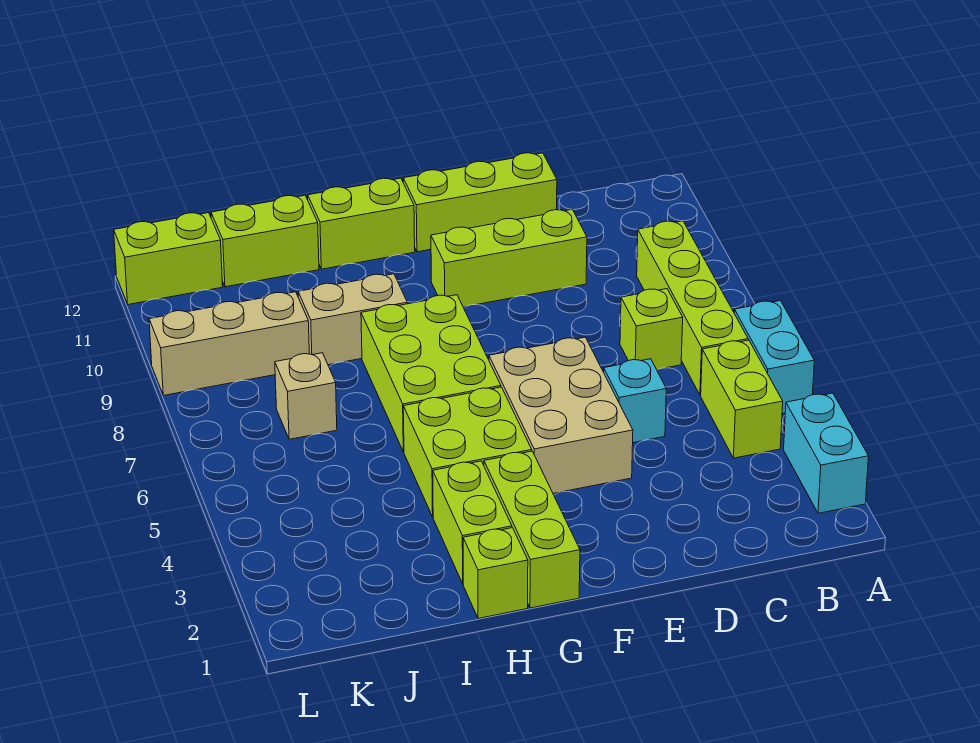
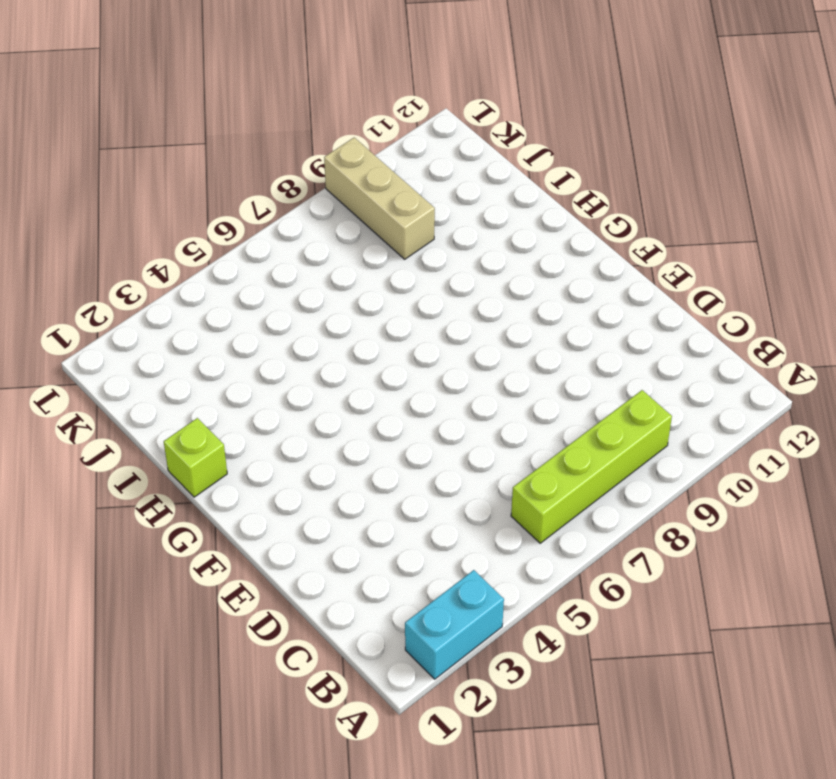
none -> cyan 1x2 brick [734,301,814,414]
none -> lime 1x2 brick [701,340,783,458]
none -> lime 1x1 brick [620,289,683,370]

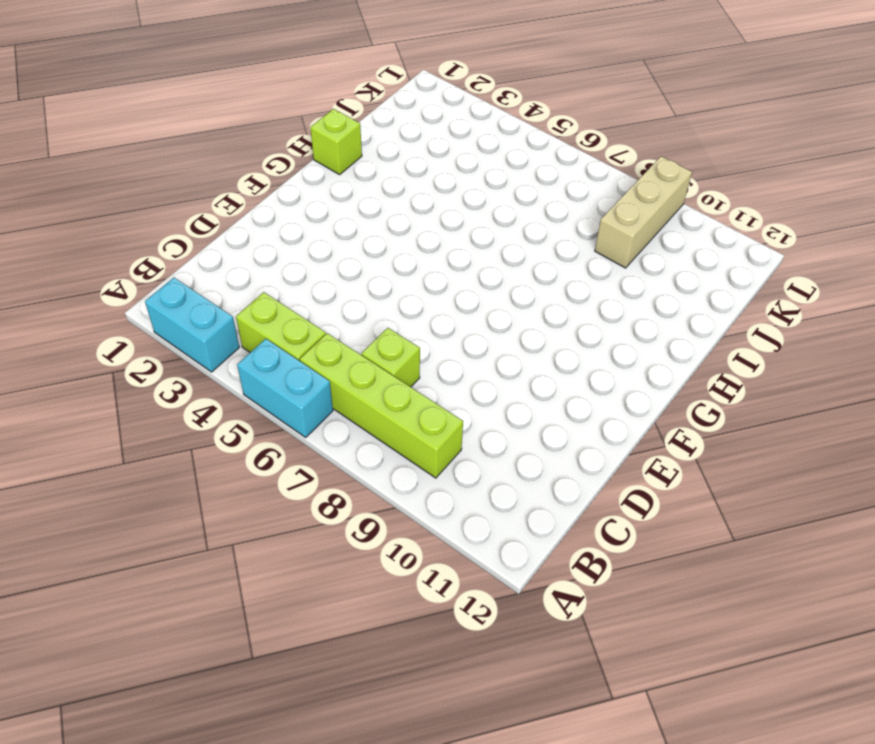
none -> cyan 1x1 brick [604,359,666,443]
none -> lime 1x3 brick [431,209,587,307]
none -> lime 1x3 brick [403,153,557,252]

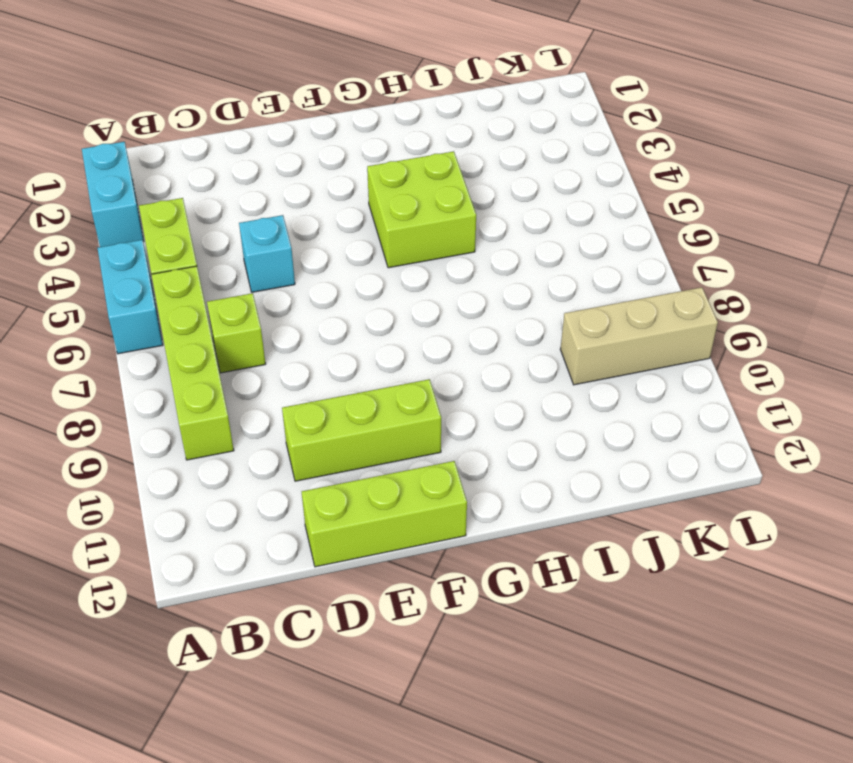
none -> tan 2x3 brick [489,337,633,493]
none -> lime 1x3 brick [484,451,580,608]
none -> lime 2x3 brick [361,295,501,452]

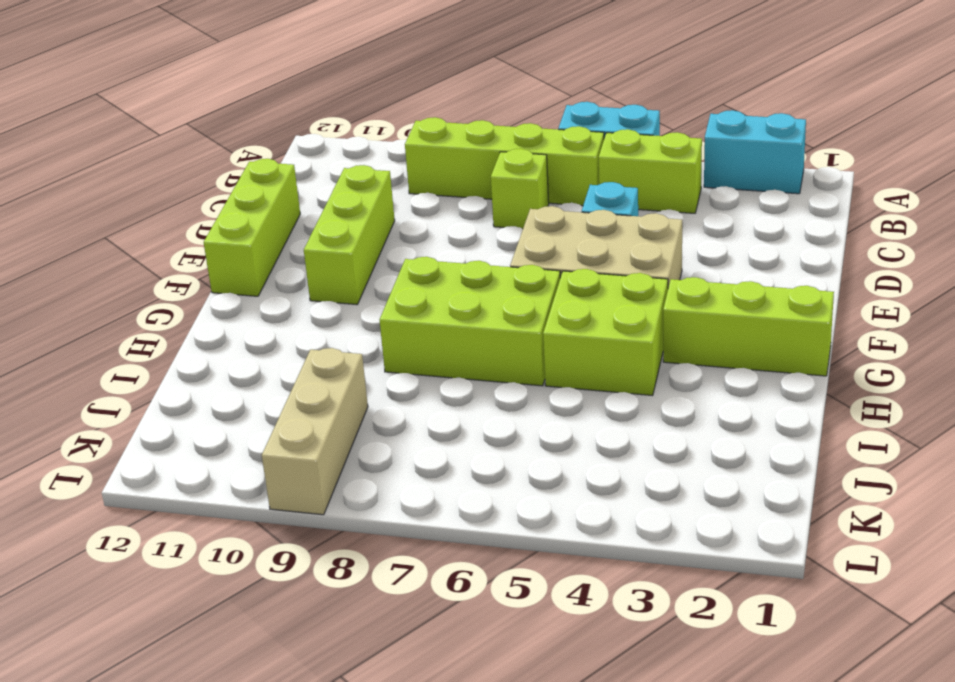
none -> lime 1x2 brick [308,178,415,269]
none -> lime 1x1 brick [463,528,528,619]
none -> lime 1x2 brick [433,461,512,583]

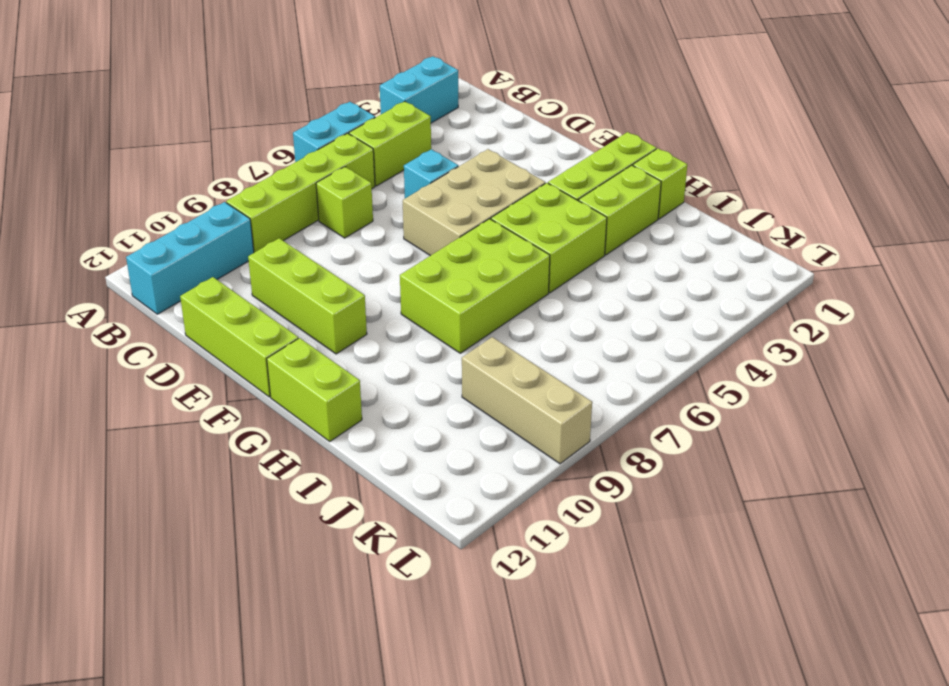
cyan 1x3 brick [126,202,254,314] -> none
none -> tan 1x2 brick [298,274,407,365]
none -> lime 1x2 brick [211,195,319,287]
none -> tan 1x1 brick [275,353,337,439]

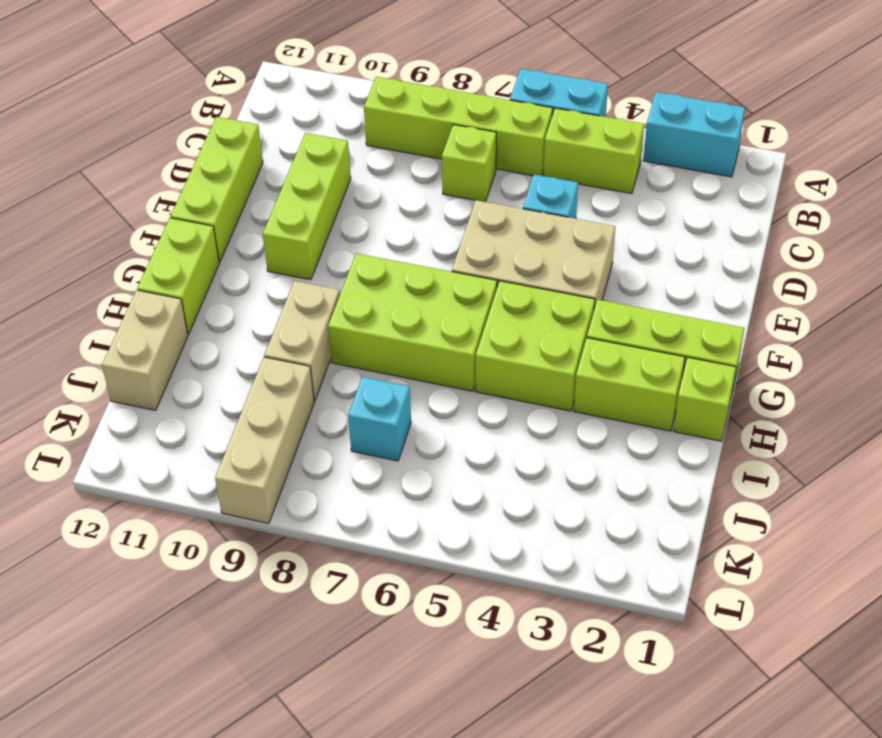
tan 1x2 brick [102,290,188,410] -> lime 1x2 brick [211,195,319,287]
cyan 1x1 brick [348,377,411,461] -> tan 1x1 brick [275,353,337,439]
none -> lime 1x2 brick [114,213,223,305]

